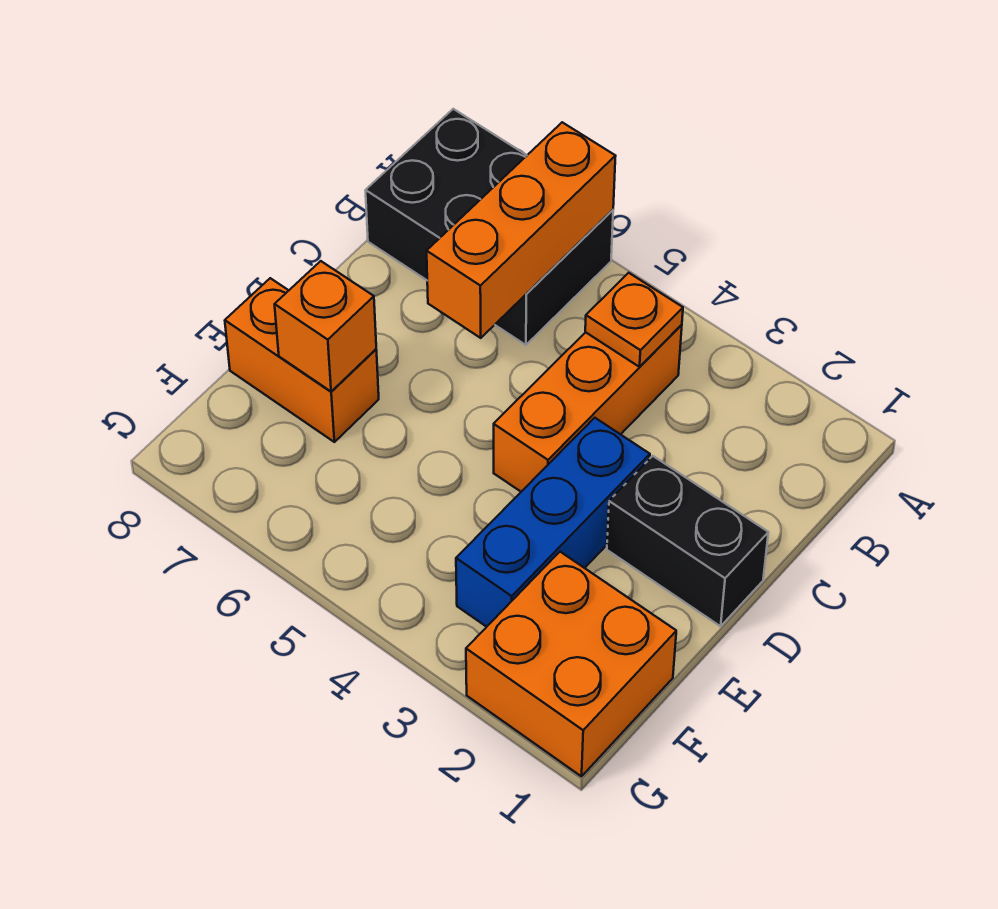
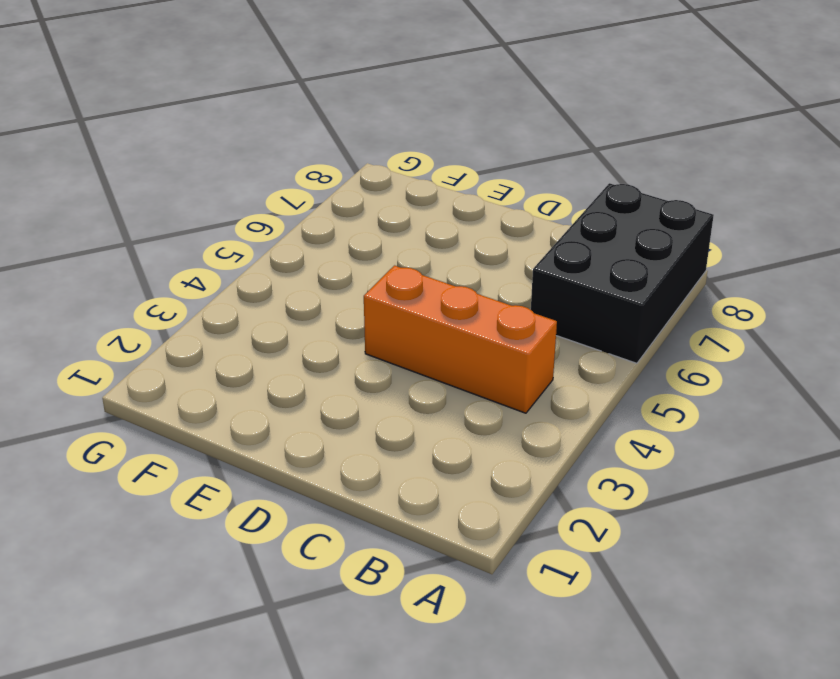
none -> black 1x2 brick [607,456,768,626]
none -> blue 1x3 brick [456,418,650,627]

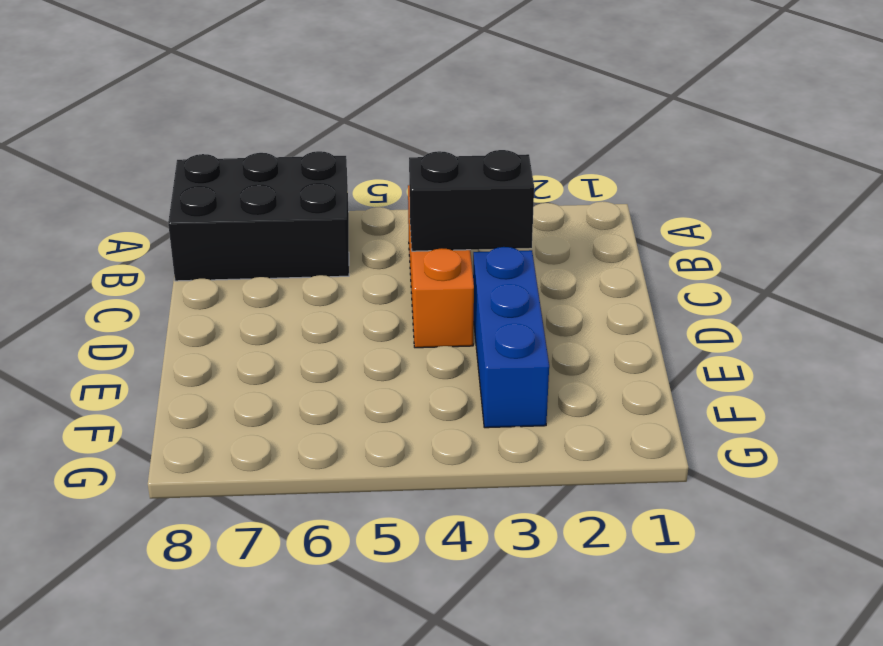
black 1x2 brick [409,150,534,251] -> black 1x2 brick moved to [607,456,768,626]
none -> orange 1x2 brick [225,278,379,442]
none -> orange 2x2 brick [466,552,676,776]

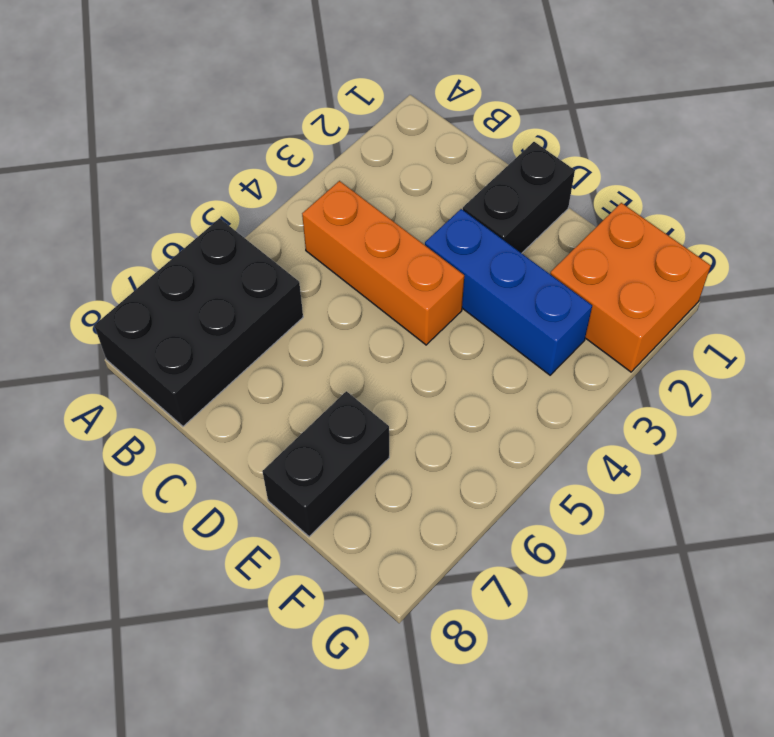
black 1x2 brick [262,391,389,537] -> orange 1x2 brick [225,278,379,442]
none -> orange 1x3 brick [427,122,616,338]
none -> orange 1x1 plate [585,273,683,367]

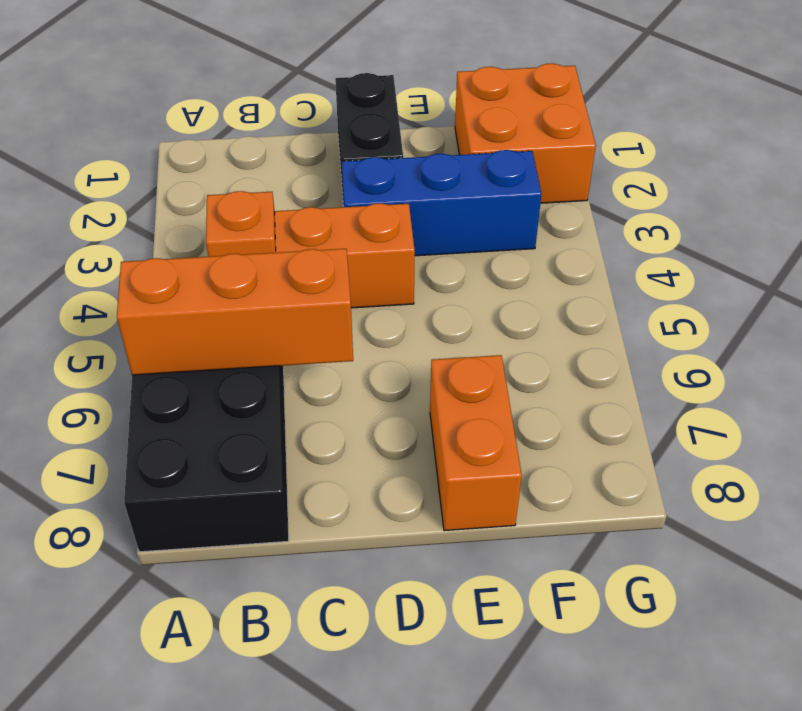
none -> orange 1x1 brick [275,261,376,392]

